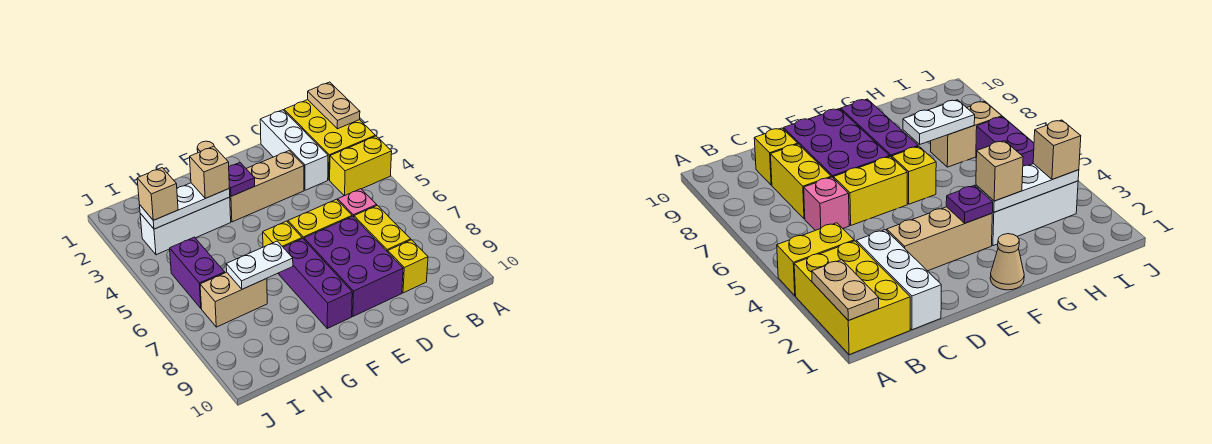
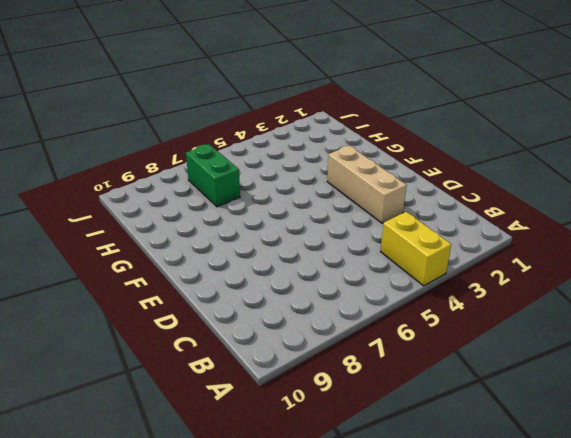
green 1x2 brick [186,144,240,207] -> tan 1x2 brick [200,272,267,327]
none -> yellow 2x3 brick [284,100,375,180]
none -> white 1x3 brick [260,110,328,190]
none -> pink 1x1 brick [338,189,377,217]

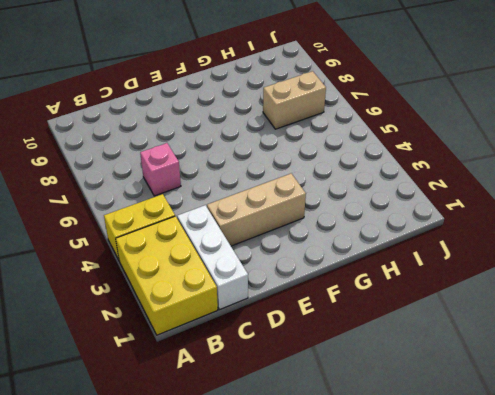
none -> yellow 1x2 brick [354,205,411,252]
none -> yellow 1x1 brick [388,240,428,293]
none -> yellow 1x2 brick [288,199,352,239]

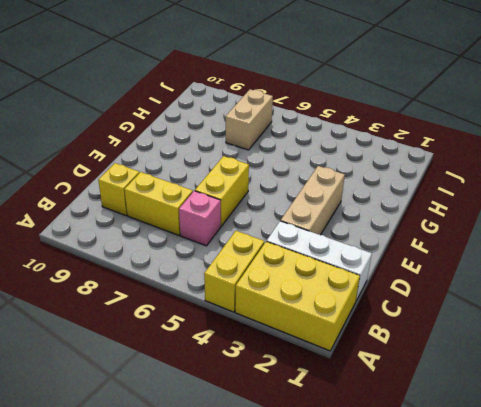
none -> purple 2x3 brick [304,216,403,316]
none -> tan 1x1 cone [990,234,1024,290]
none -> yellow 1x1 brick [263,221,302,274]

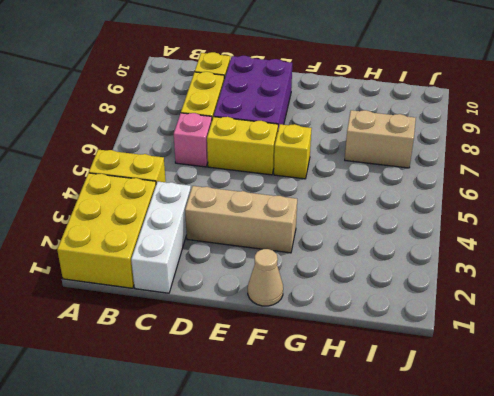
none -> purple 1x3 brick [279,239,352,328]
none -> white 1x3 brick [140,197,231,255]
none -> purple 1x2 brick [170,237,225,308]

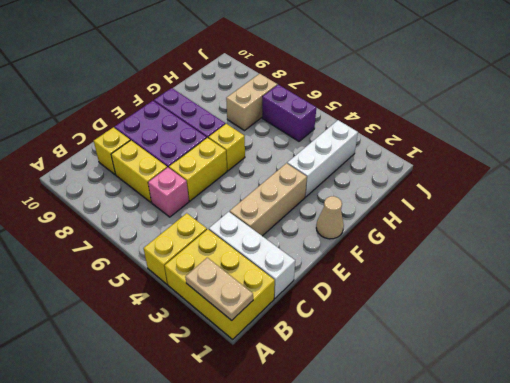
none -> purple 1x1 plate [229,163,255,196]
none -> white 1x3 plate [139,183,230,229]
none -> white 1x2 plate [226,241,293,289]

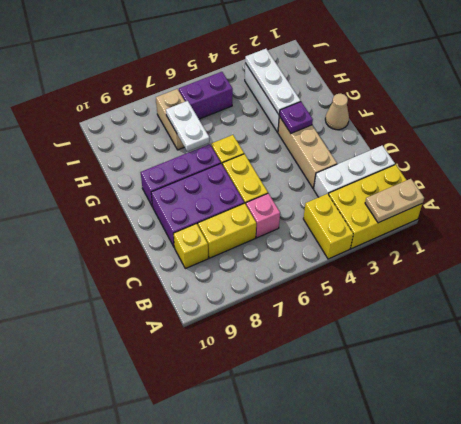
none -> tan 1x1 brick [190,146,229,198]
none -> tan 1x1 brick [137,168,178,220]

